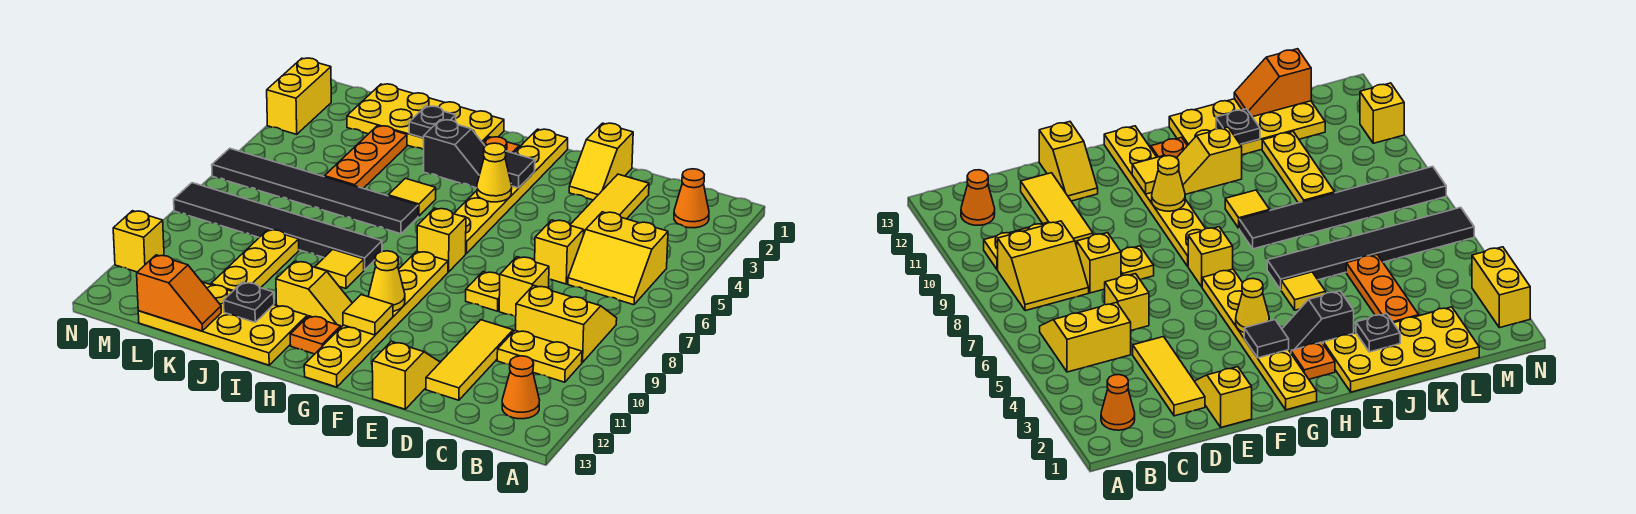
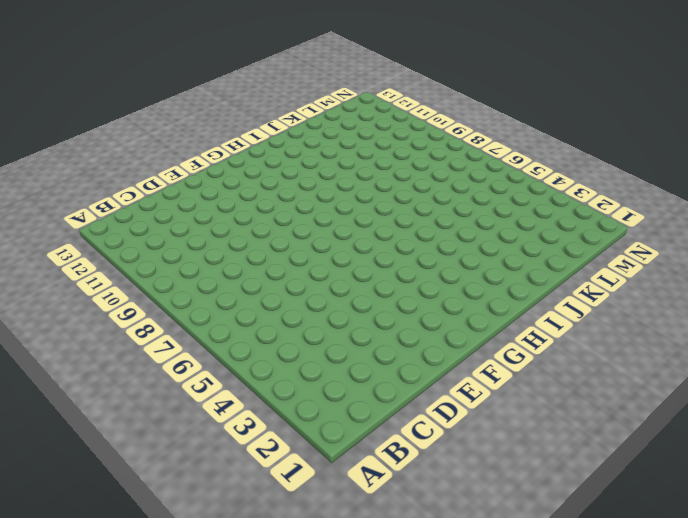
none -> orange 1x1 cone [674,169,709,228]
none -> yellow 2x2 slope [568,212,668,305]
none -> yellow 2x2 slope [516,285,617,363]
none -> yellow 1x2 plate [497,330,582,382]

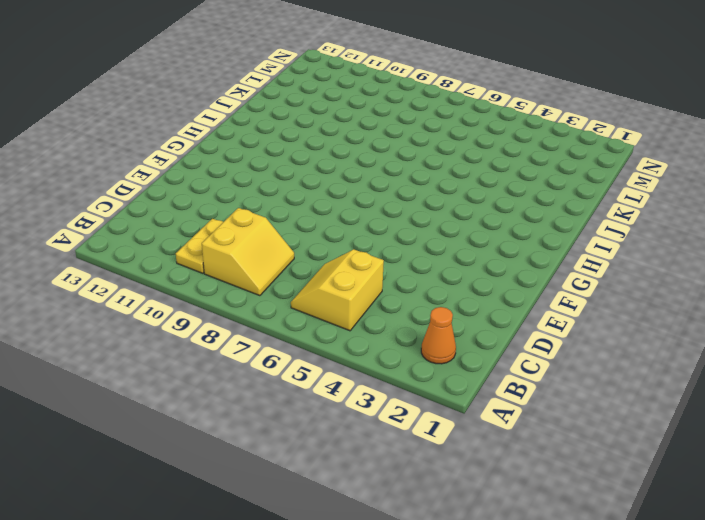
none -> orange 1x1 cone [502,356,540,419]
none -> yellow 1x3 tile [570,174,649,235]
none -> yellow 1x1 brick [535,220,584,284]
none -> yellow 1x1 brick [499,257,549,317]

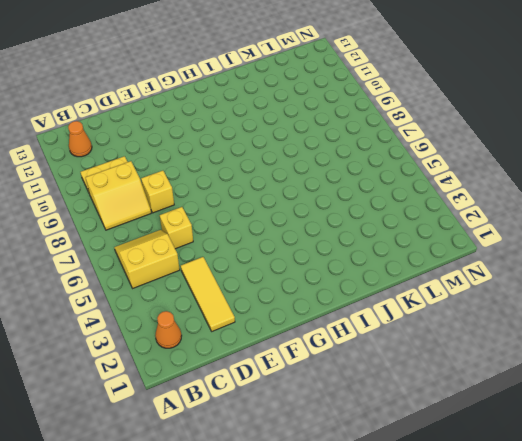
none -> yellow 1x3 tile [426,320,513,400]
none -> yellow 1x2 slope [569,123,633,200]
none -> yellow 1x1 plate [466,272,500,311]
none -> yellow 1x2 slope [372,341,440,409]

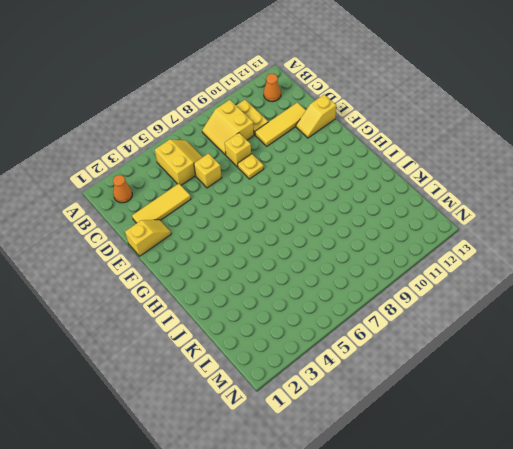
none -> yellow 1x6 plate [454,129,568,253]
none -> yellow 1x1 brick [417,208,466,272]
none -> yellow 1x6 plate [304,251,448,387]
none -> orange 1x1 plate [483,137,519,153]

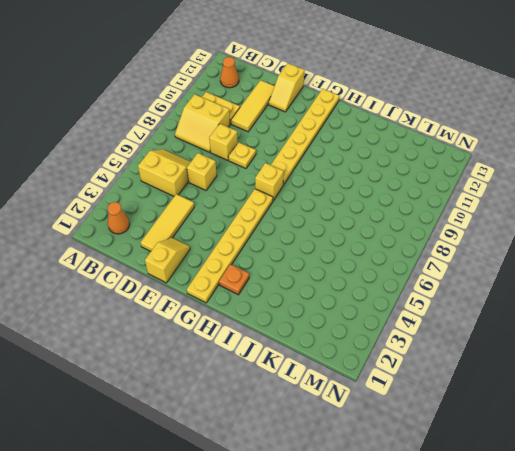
none -> black 1x2 slope [424,120,485,188]
none -> yellow 1x2 slope [276,261,352,327]
none -> orange 1x1 plate [290,316,341,354]
none -> yellow 2x4 plate [347,84,504,150]

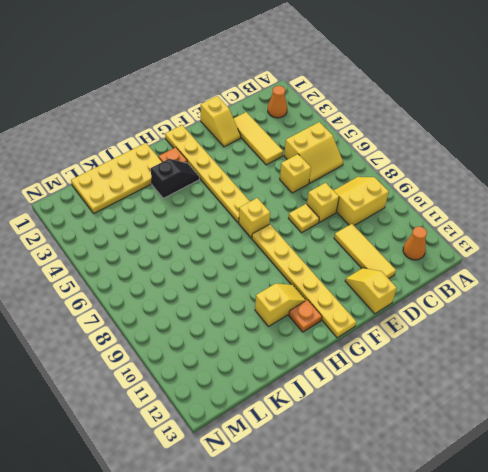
none -> yellow 1x2 plate [497,330,582,382]
none -> yellow 1x1 tile [388,178,436,216]
none -> black 1x6 tile [212,148,418,234]
none -> black 1x6 tile [174,183,382,270]

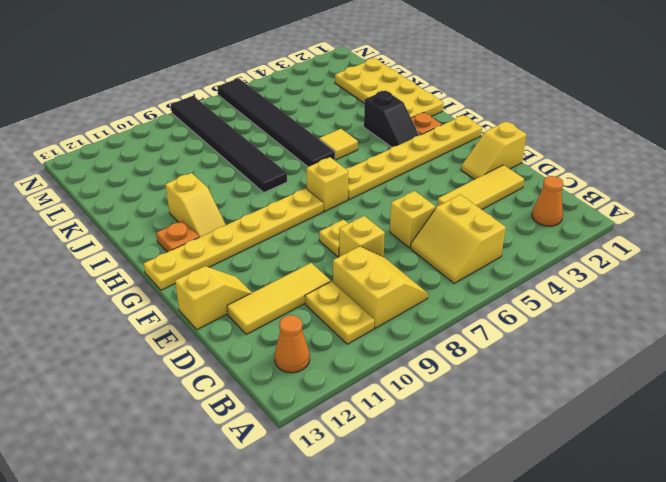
none -> yellow 1x1 tile [315,250,364,289]
none -> yellow 2x4 plate [138,282,307,365]
none -> orange 1x3 plate [324,126,407,188]
none -> yellow 1x3 plate [211,230,299,292]

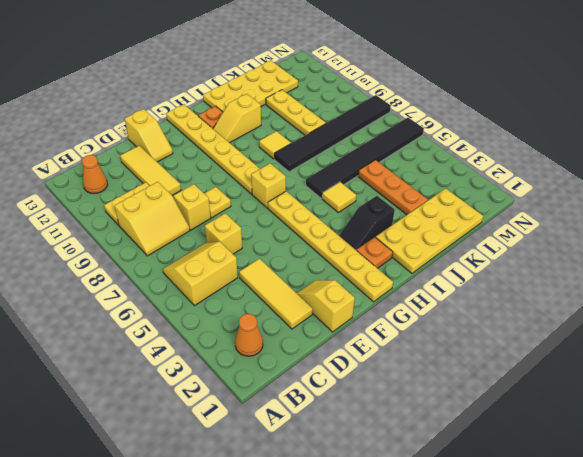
none -> yellow 1x2 brick [267,58,331,134]
none -> yellow 1x1 brick [113,211,164,272]
none -> black 1x1 tile [505,151,535,188]
none -> yellow 1x1 cone [477,143,512,202]

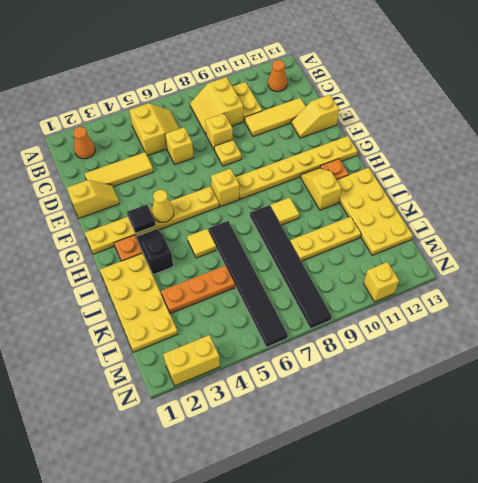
none -> yellow 1x1 cone [369,251,405,311]
none -> yellow 1x1 tile [343,295,393,335]
none -> black 1x1 plate [409,106,456,138]
none -> black 1x1 plate [224,282,274,322]

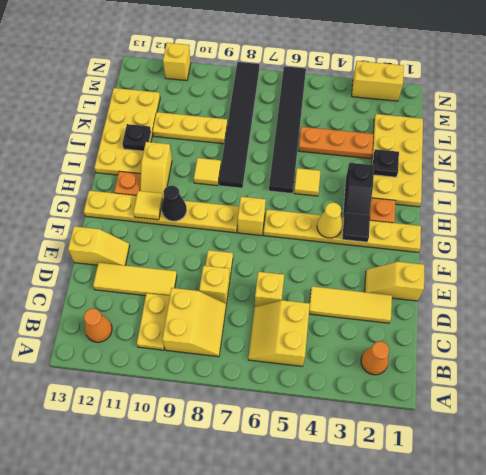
black 1x1 cone [162,186,187,221] -> yellow 1x1 cone [369,251,405,311]
none -> orange 1x2 slope [137,255,221,331]

